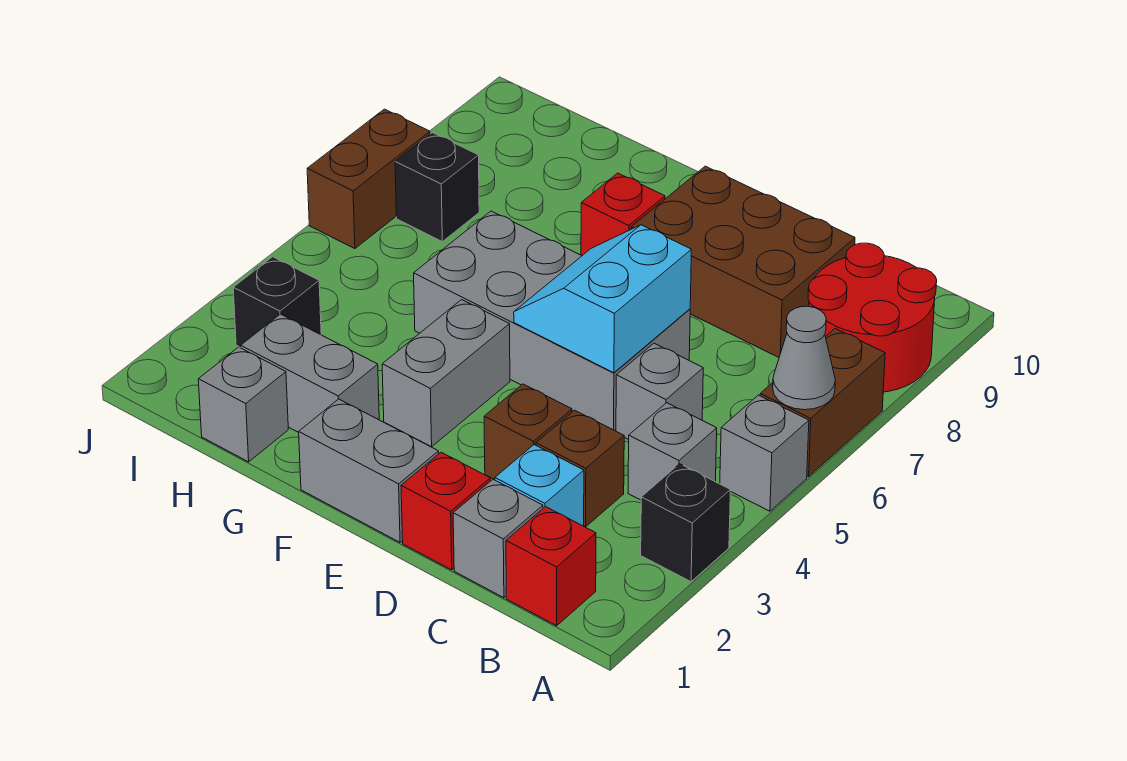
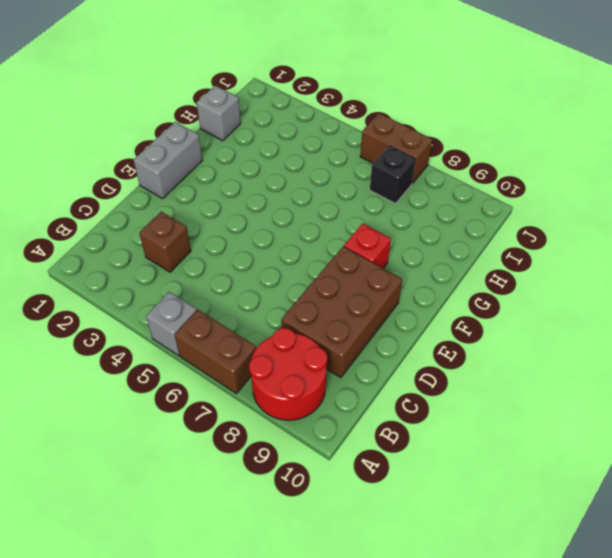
none -> black 1x1 brick [641,464,730,582]
none -> red 1x1 brick [506,507,596,626]
none -> grey 1x1 brick [628,403,717,500]

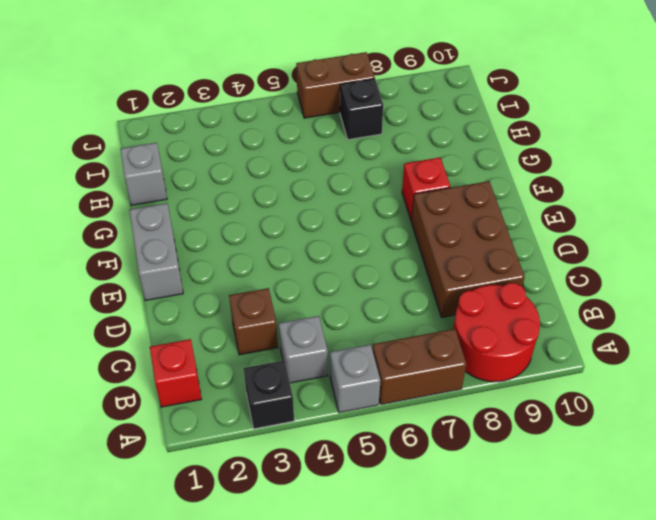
none -> grey 1x1 brick [453,479,543,598]
none -> cyan 1x1 brick [495,445,584,526]
none -> grey 1x1 brick [616,343,703,440]

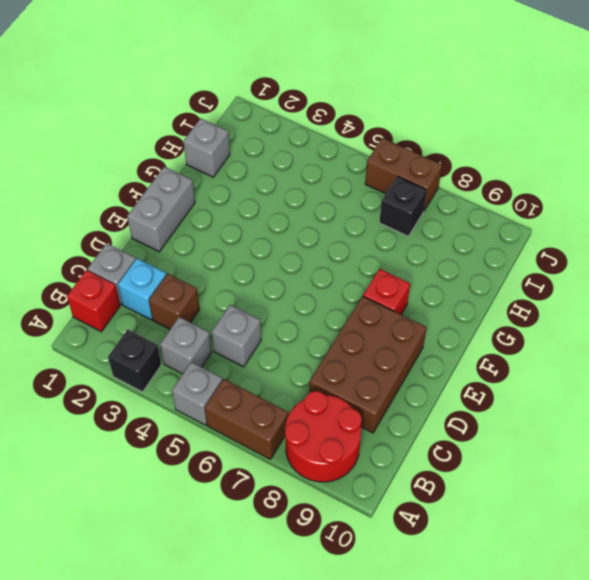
none -> red 1x1 brick [401,452,490,570]
none -> brown 1x1 brick [484,384,572,480]
none -> grey 2x4 brick [414,211,690,430]

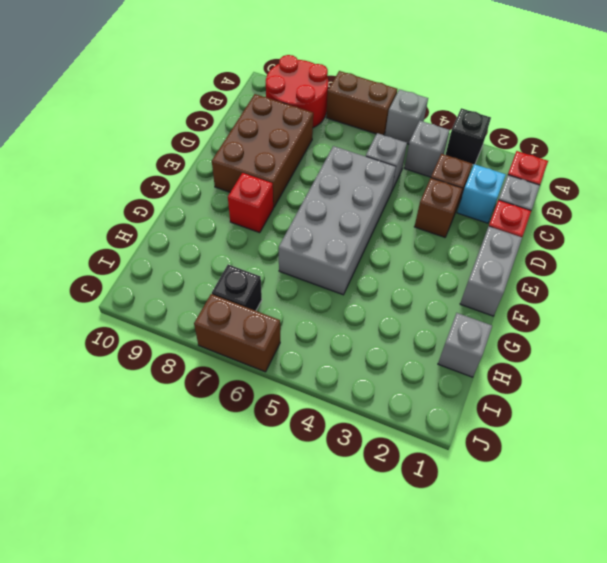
none -> grey 1x2 brick [382,300,510,447]
none -> grey 1x2 brick [241,314,379,433]
none -> black 1x1 brick [233,257,321,348]

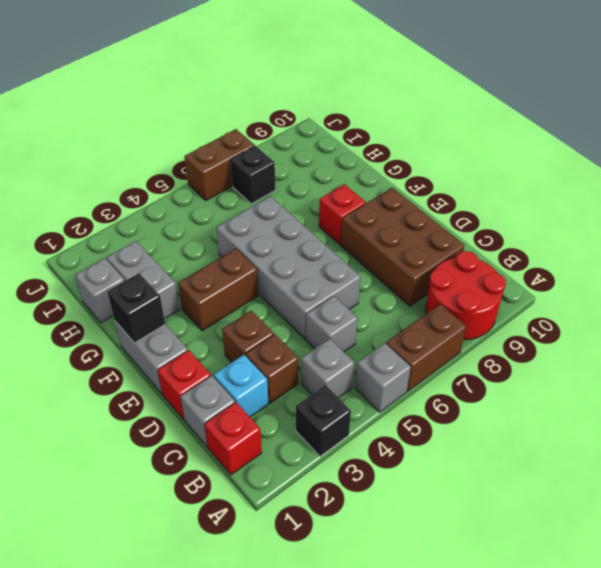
black 1x1 brick [107,273,165,343] -> black 1x1 brick moved to [233,257,321,348]
brown 1x2 brick [178,249,258,331] -> grey 1x2 brick [382,300,510,447]
none -> grey 1x1 cone [773,306,835,410]
none -> cyan 2x2 slope [514,225,691,373]

